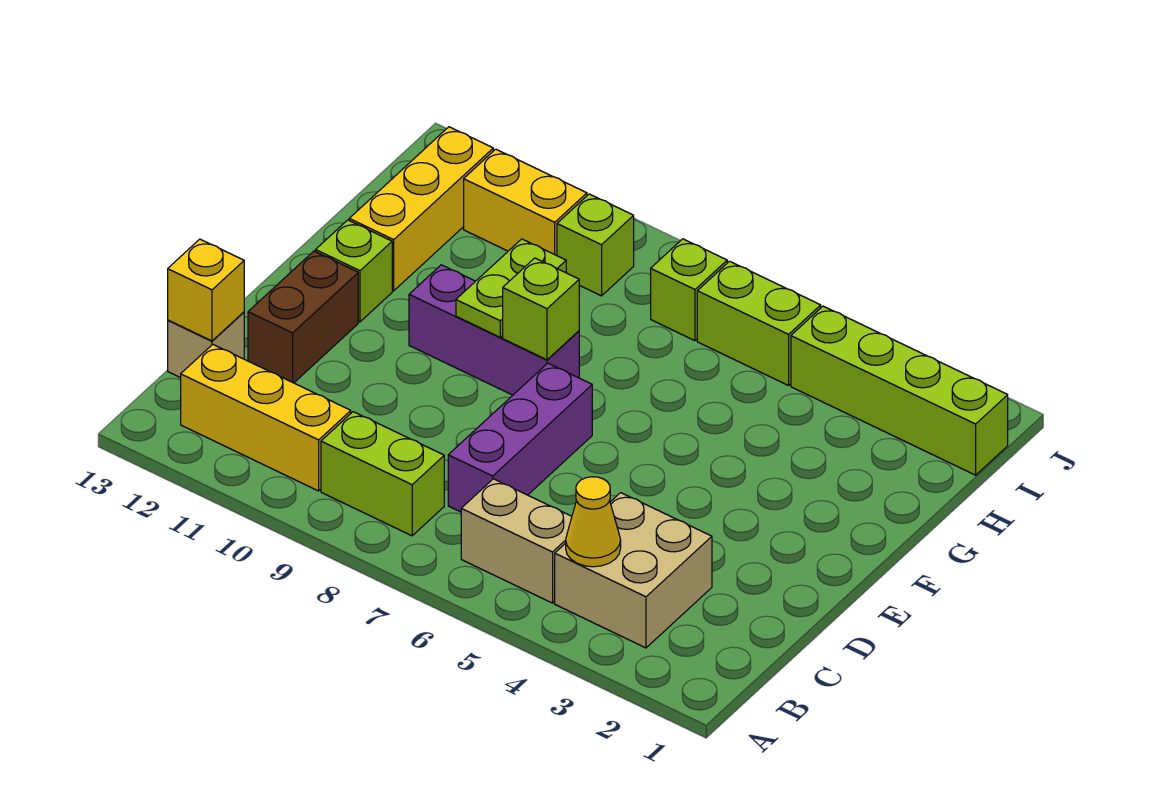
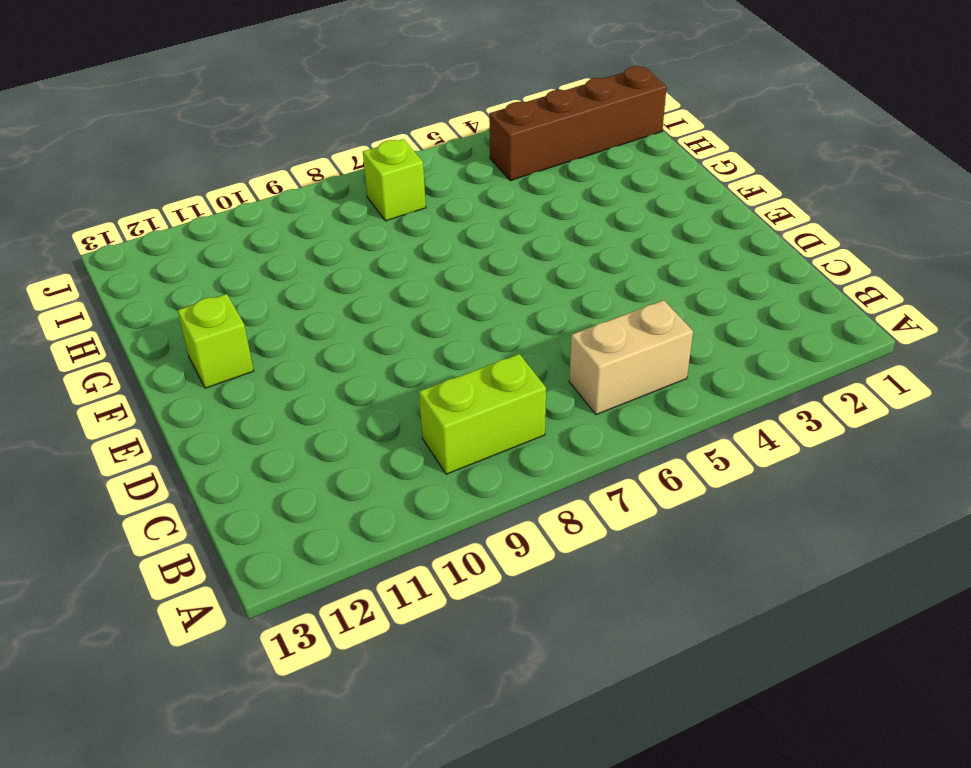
brown 1x4 brick [489,66,667,180] -> lime 1x4 brick [791,306,1008,475]
none -> tan 2x2 brick [555,493,712,648]
none -> yellow 1x3 brick [181,344,351,491]
none -> purple 1x3 brick [448,363,592,512]

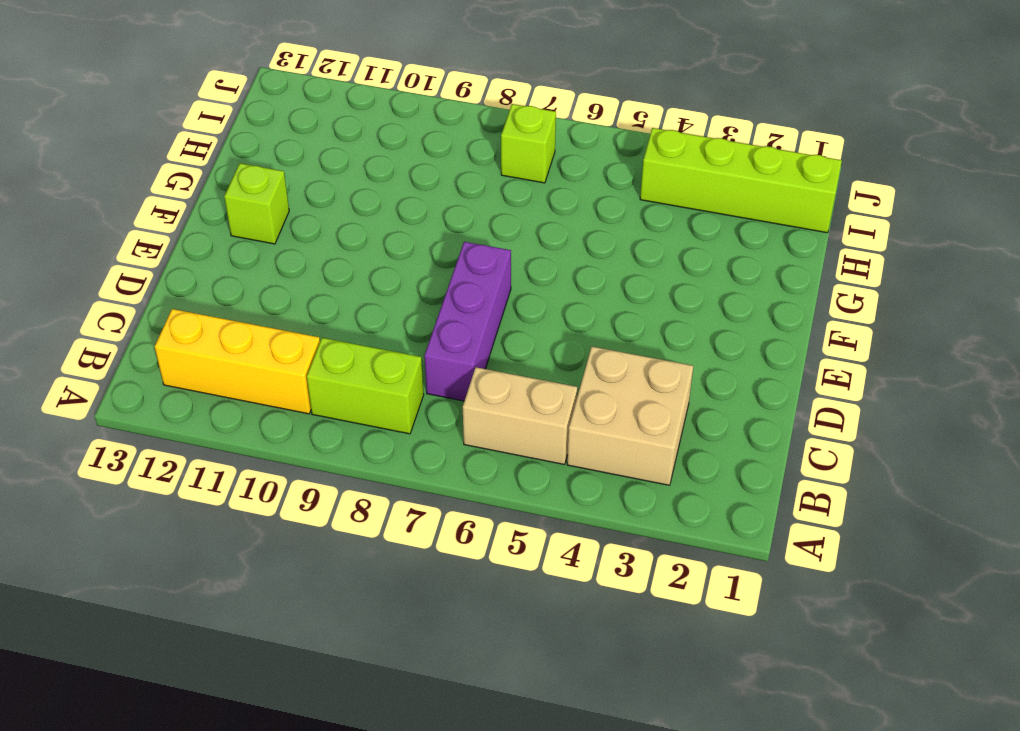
none -> tan 1x1 brick [168,312,244,378]
none -> brown 1x2 brick [248,251,358,383]
none -> purple 1x3 brick [409,265,579,395]

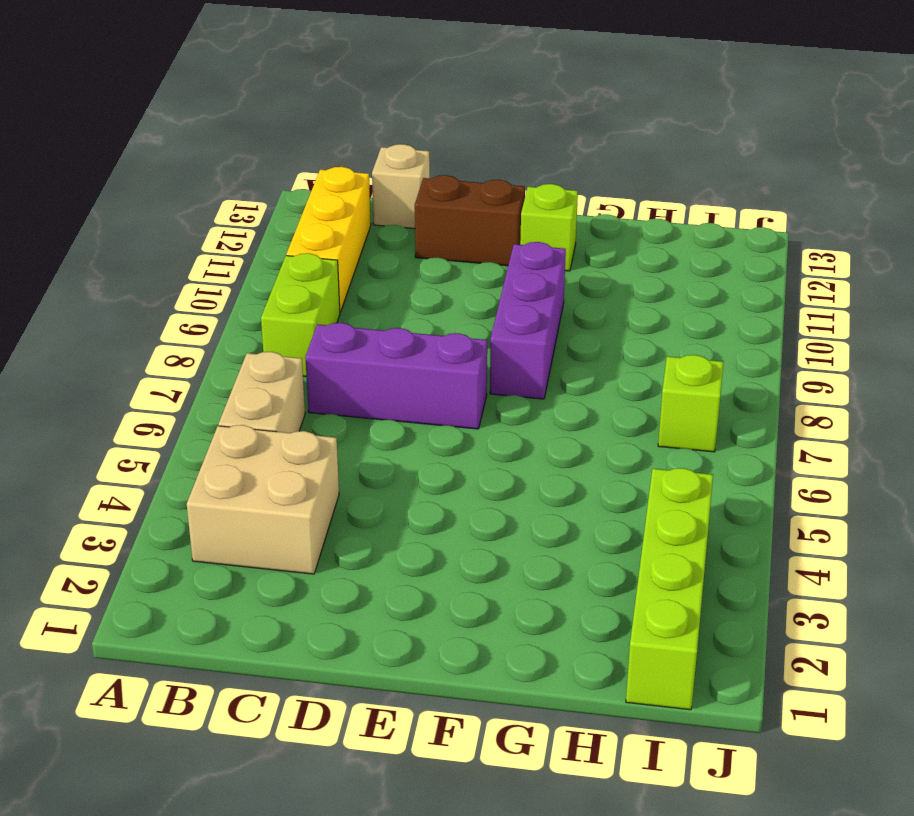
none -> yellow 1x3 brick [349,127,493,291]
none -> lime 1x2 brick [697,261,821,385]
none -> lime 1x1 brick [557,194,634,296]

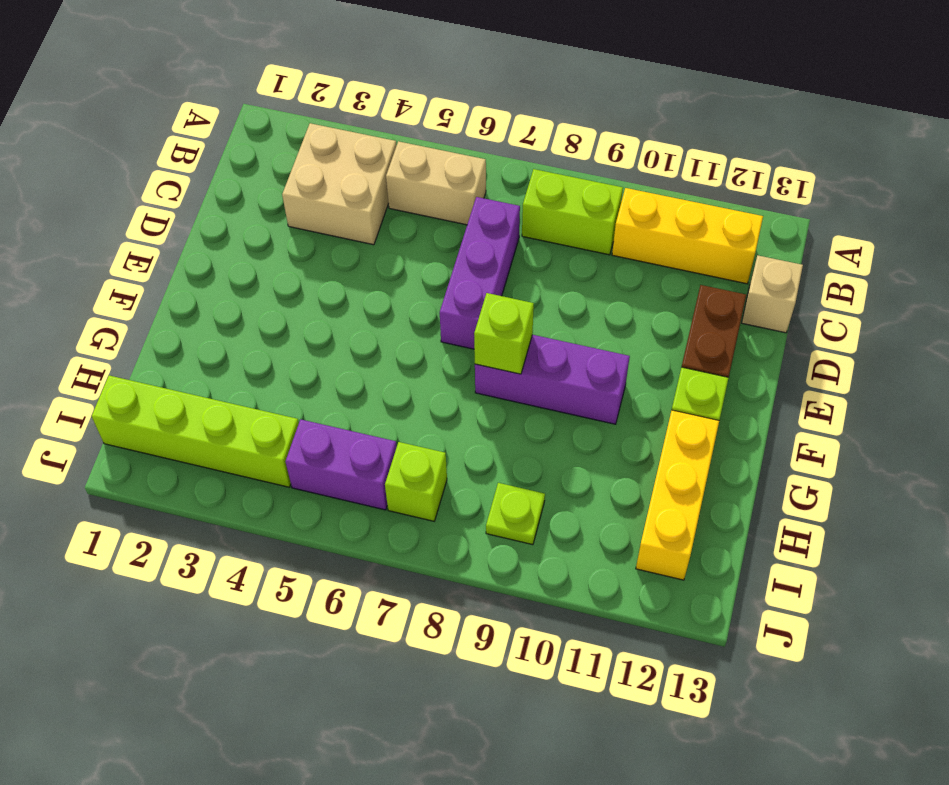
purple 1x2 brick [286,419,397,510] -> lime 1x2 brick [697,261,821,385]
lime 1x1 plate [486,483,545,545] -> lime 1x1 brick [557,194,634,296]
none -> yellow 1x2 brick [464,149,587,256]
none -> yellow 1x1 cone [566,477,621,567]
none -> yellow 1x1 brick [168,239,244,341]

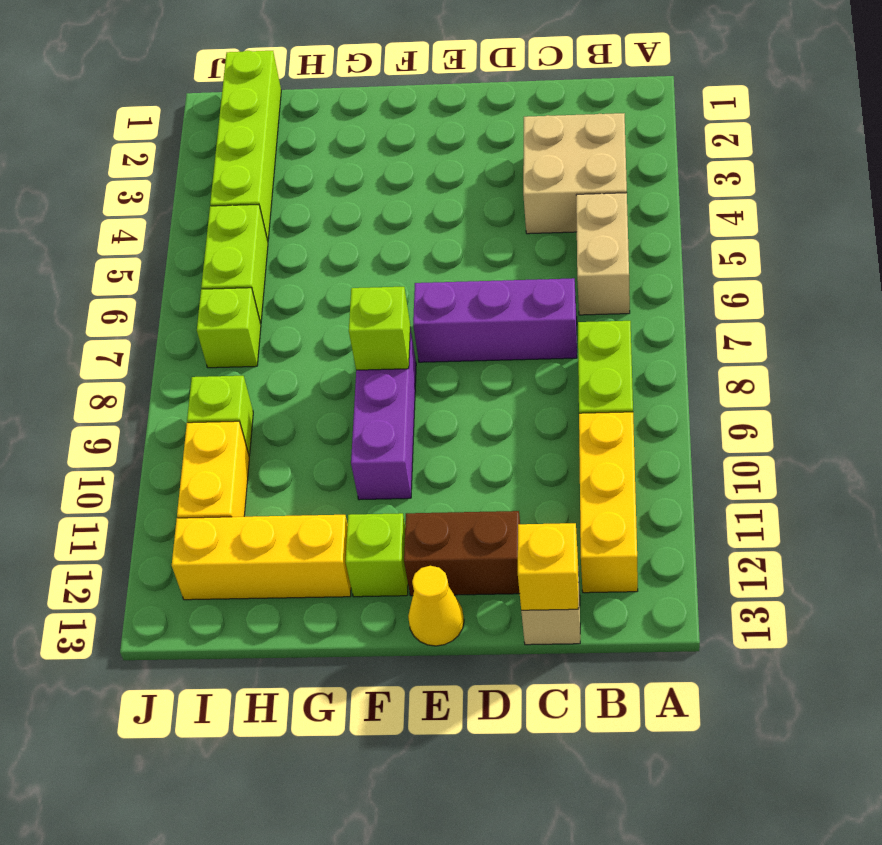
yellow 1x1 cone [408,566,464,646] -> yellow 1x1 cone moved to [566,477,621,567]
none -> lime 1x2 plate [456,239,566,337]

